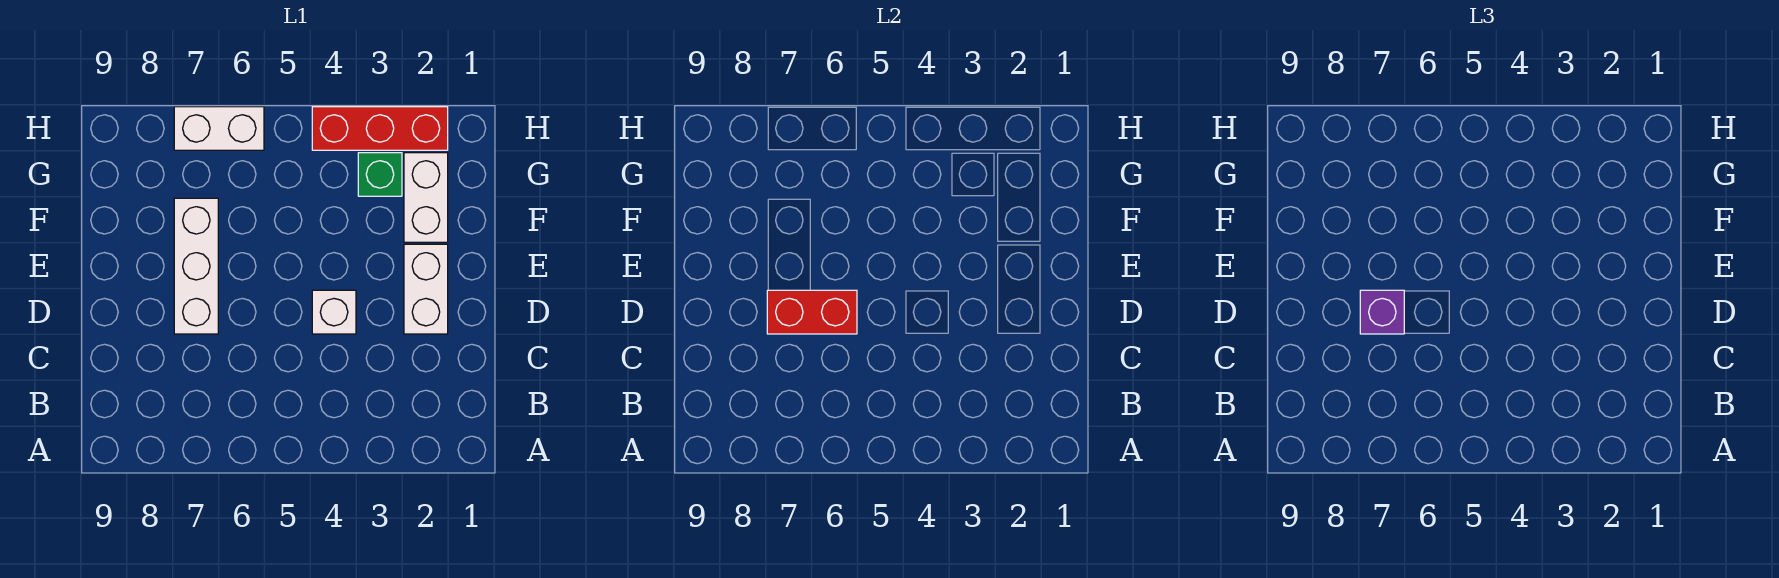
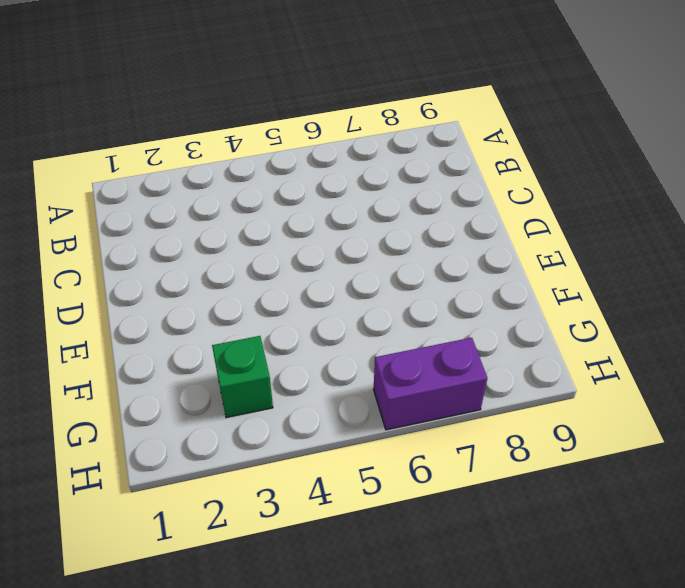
purple 1x2 brick [373,338,487,430] -> white 1x2 brick [174,107,264,150]
none -> white 1x2 brick [404,244,448,334]
none -> white 1x1 brick [312,290,356,334]

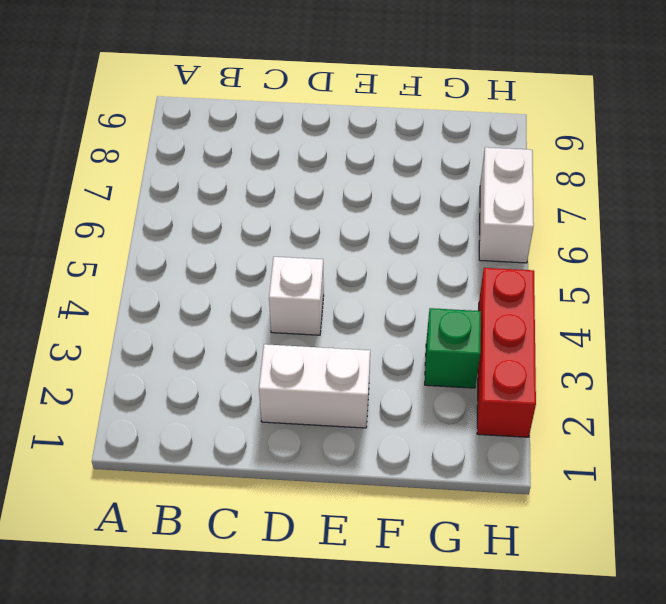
none -> white 1x3 brick [174,198,218,334]
none -> white 1x2 brick [404,153,448,242]

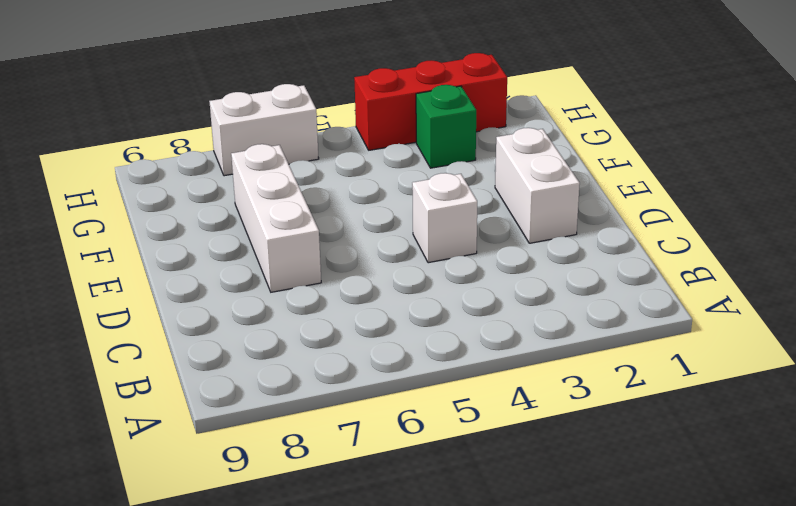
none -> white 1x2 brick [404,153,448,242]
none -> red 1x2 brick [767,290,857,334]

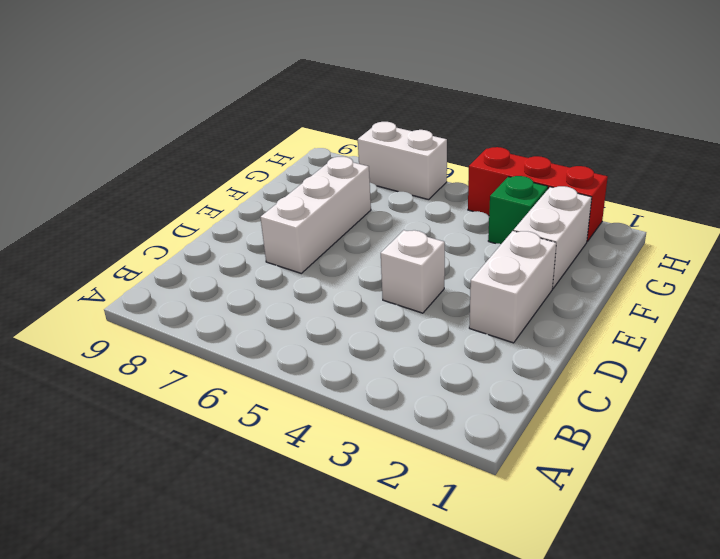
none -> red 1x2 brick [767,290,857,334]
none -> purple 1x1 brick [1360,290,1404,334]

